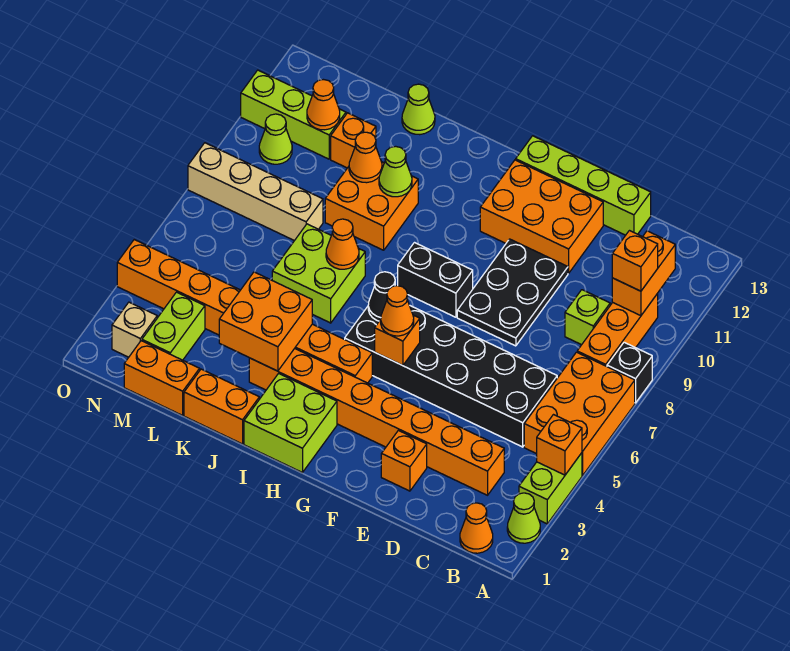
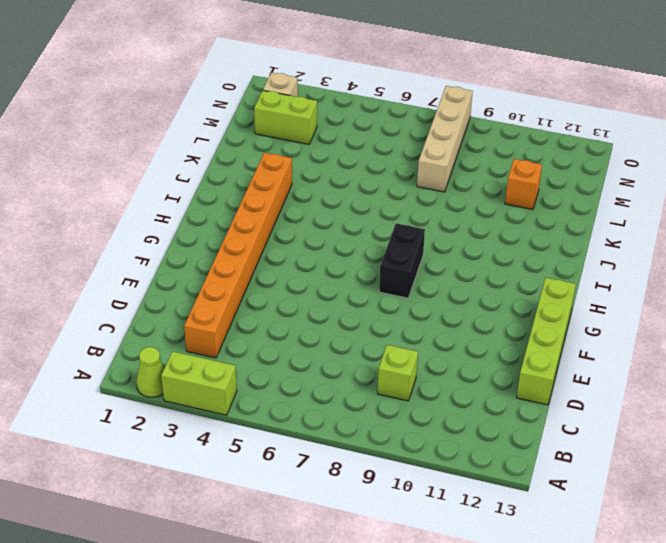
none -> orange 2x3 brick [524,352,635,475]
none -> black 1x1 brick [607,342,652,403]
none -> orange 1x1 cone [460,503,493,553]
none -> orange 1x3 brick [577,294,658,366]

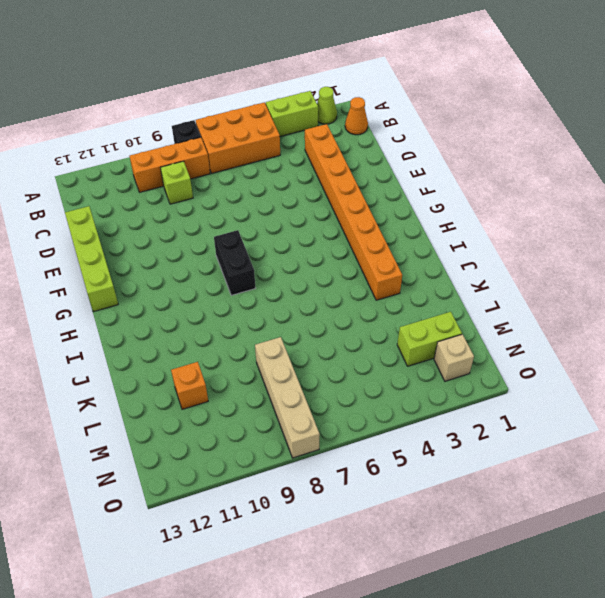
none -> black 2x6 brick [345,306,557,447]
none -> orange 1x1 brick [381,430,427,491]
none -> black 2x3 plate [457,239,568,346]
none -> orange 2x3 brick [480,160,603,273]

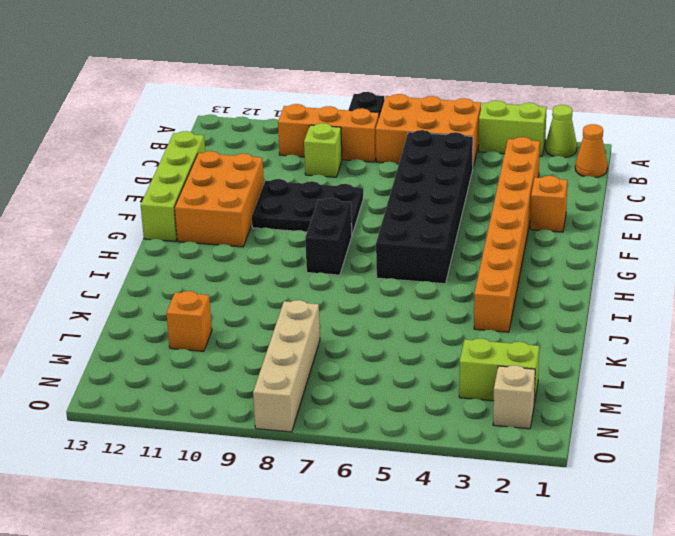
none -> lime 2x2 brick [244,373,337,473]
none -> orange 1x8 brick [117,240,372,383]
none -> orange 1x2 brick [184,369,259,444]
none -> lime 2x2 brick [272,224,365,323]

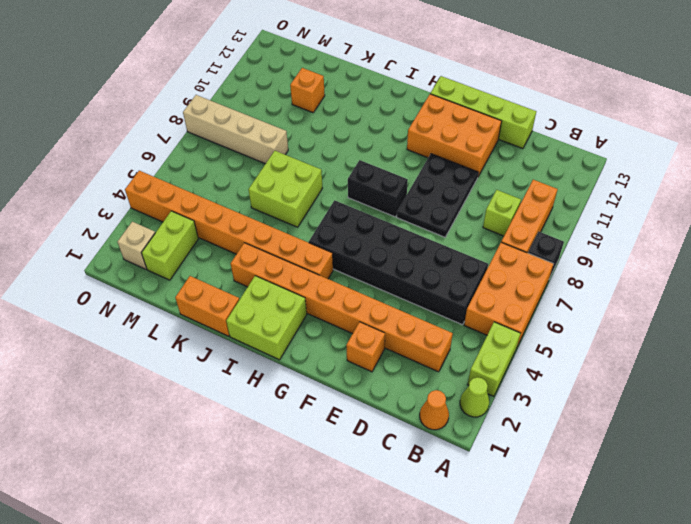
none -> orange 2x2 brick [325,162,418,250]
none -> lime 1x1 cone [402,84,435,135]
none -> orange 1x2 brick [124,341,200,415]
none -> lime 1x3 brick [241,70,346,159]

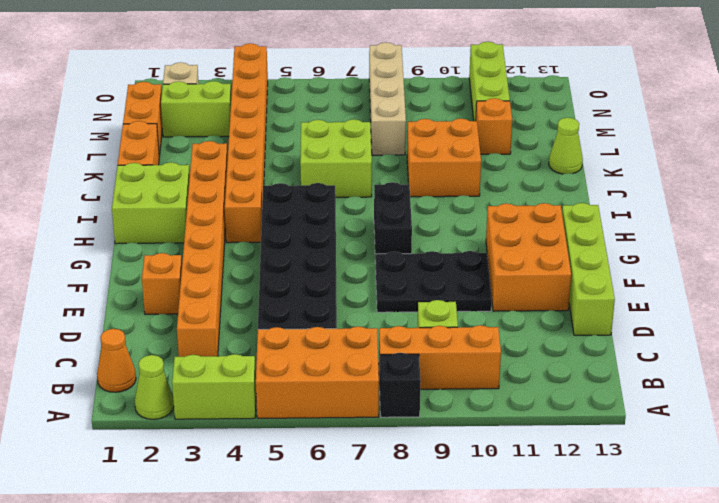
none -> lime 1x1 cone [259,114,292,164]
none -> orange 1x1 brick [537,415,582,475]
none -> orange 1x2 brick [612,231,675,316]
none -> orange 1x1 brick [375,315,420,365]

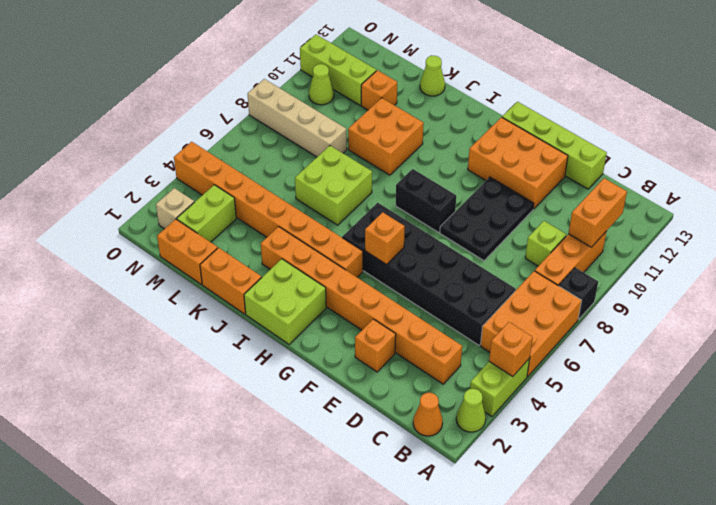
none -> black 1x1 cone [368,272,395,321]
none -> orange 2x2 brick [219,272,312,371]
none -> orange 1x1 cone [326,219,359,269]
none -> lime 1x1 cone [379,146,412,197]

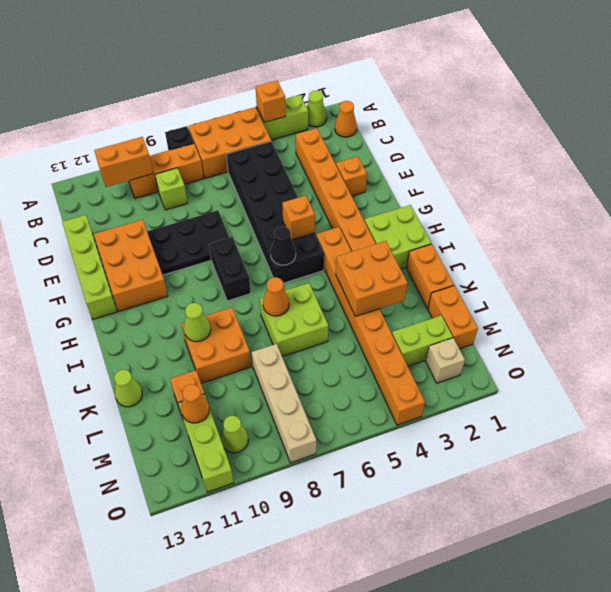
none -> orange 1x1 cone [349,132,382,183]
none -> orange 1x1 brick [612,231,658,291]
none -> orange 1x1 cone [381,286,414,336]

